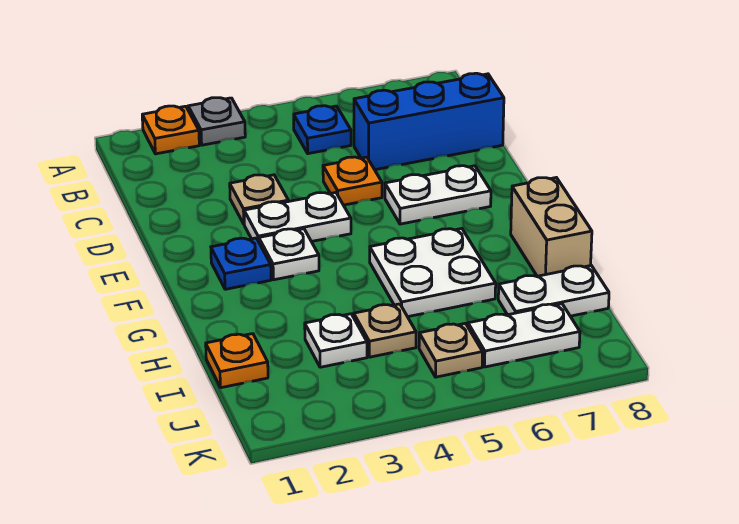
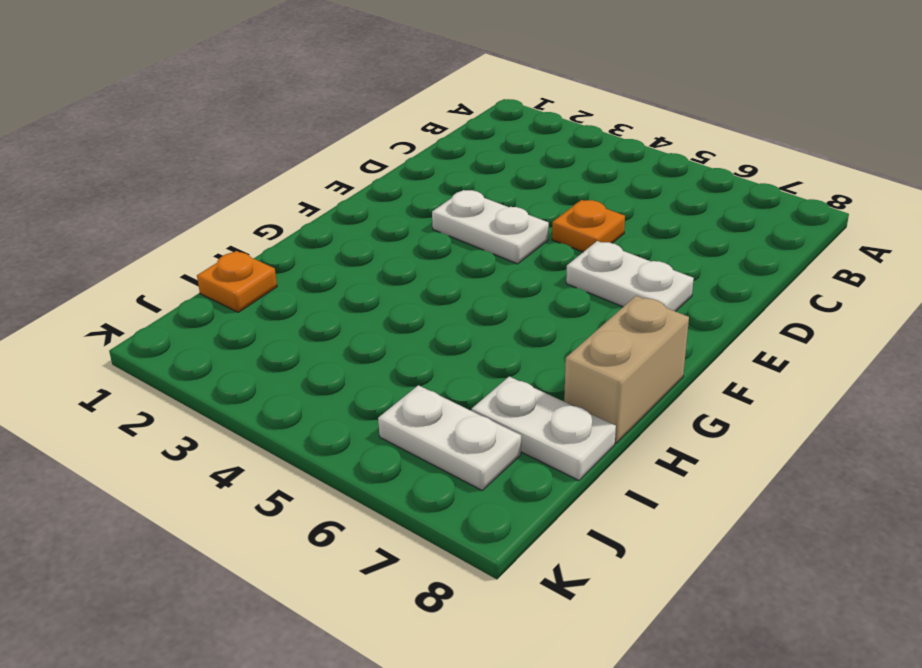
none -> orange 1x1 plate [142,106,199,154]
none -> grey 1x1 plate [188,98,245,145]
none -> blue 1x1 plate [294,106,351,154]

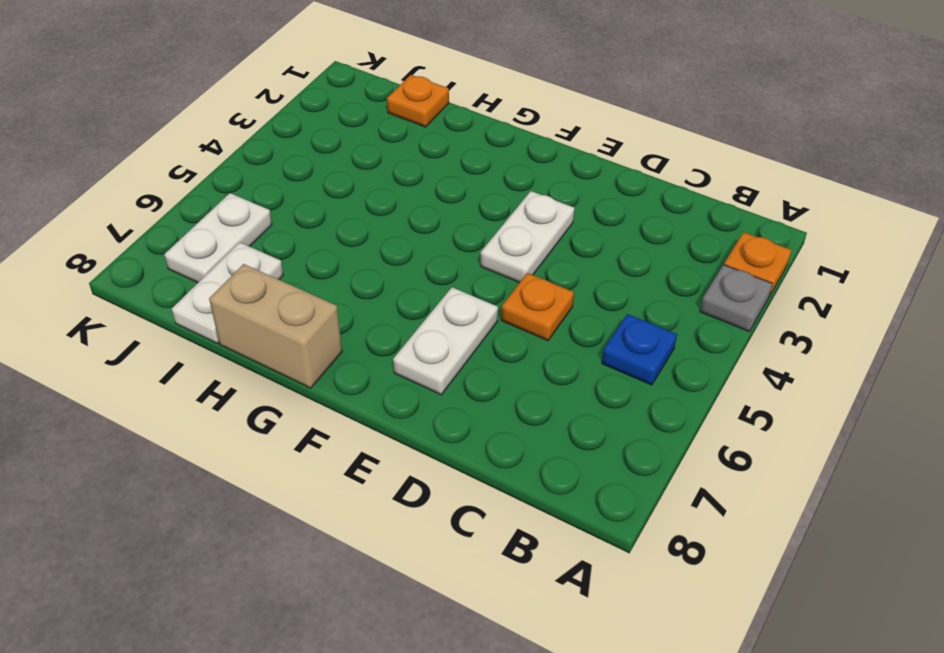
none -> blue 1x3 brick [354,73,504,170]
none -> tan 1x1 plate [230,175,288,224]
none -> blue 1x1 plate [211,238,271,289]

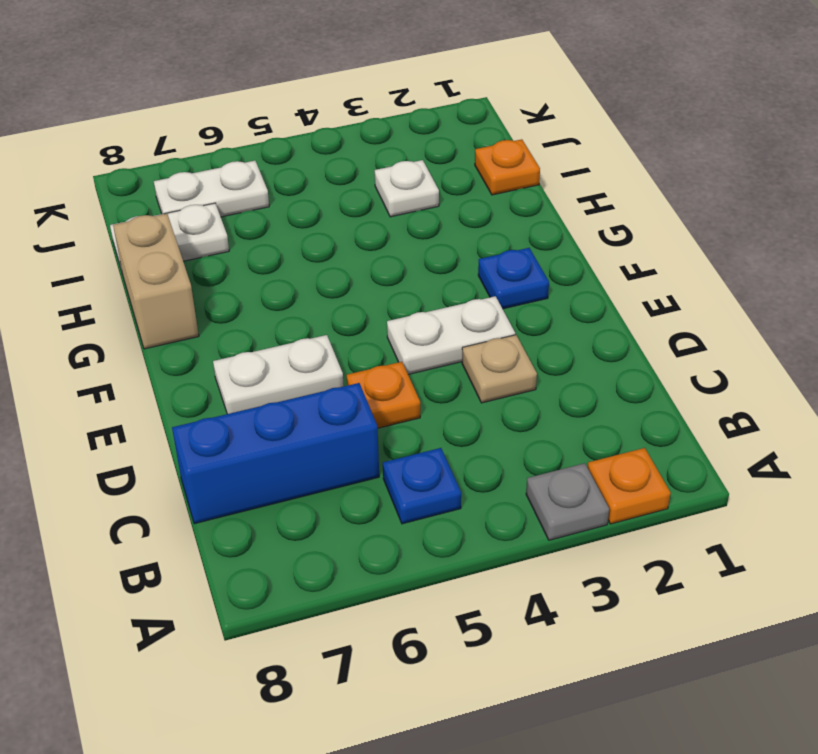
none -> white 1x1 plate [259,229,319,280]
none -> white 2x2 plate [370,229,496,317]
none -> tan 1x1 plate [354,304,416,357]

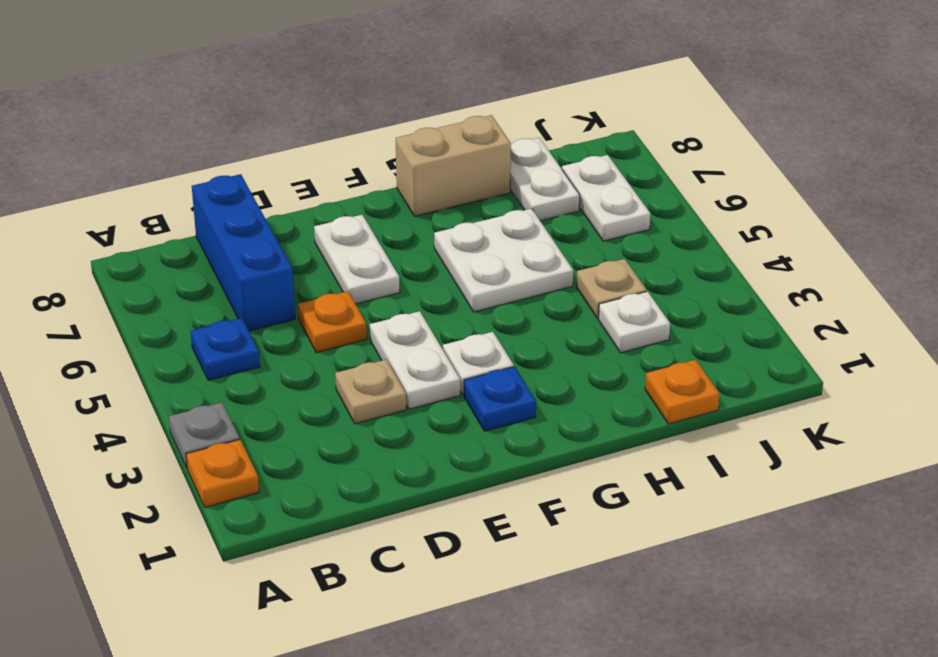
none -> tan 1x1 plate [419,323,483,377]

